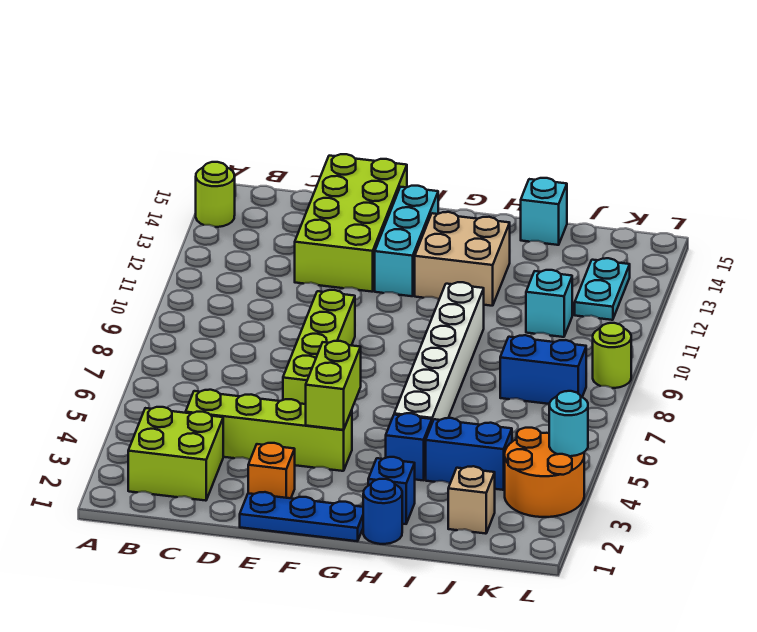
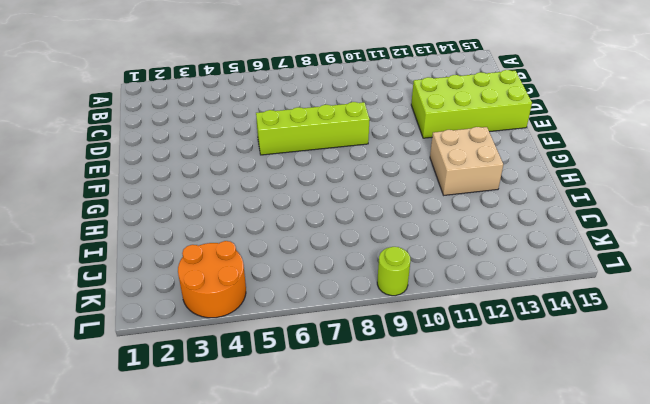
none -> lime 1x1 round brick [196,162,235,227]
none -> lime 2x2 brick [128,407,223,501]
none -> lime 1x4 brick [186,390,352,471]

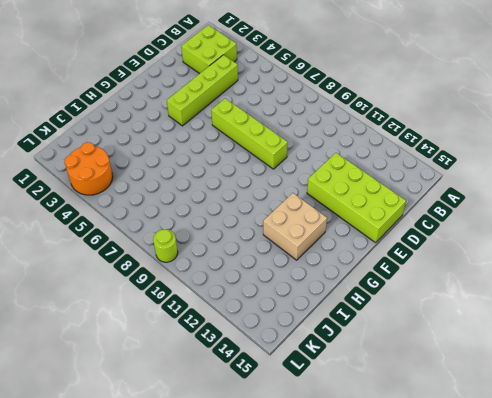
none -> lime 1x1 round brick [196,162,235,227]
none -> blue 1x3 plate [240,492,363,541]
none -> orange 1x1 brick [248,443,295,498]

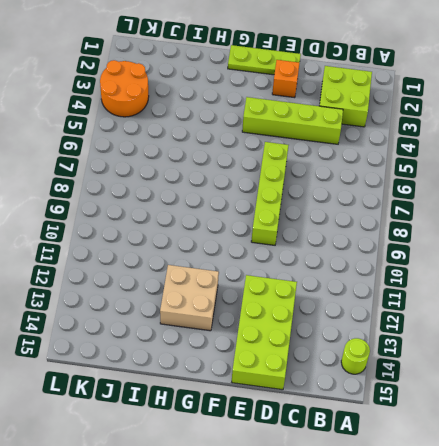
lime 1x3 plate [228,45,301,75] -> blue 1x3 plate [240,492,363,541]
none -> cyan 1x3 brick [375,186,438,296]
none -> blue 1x1 round brick [363,479,402,544]
none -> blue 1x1 brick [368,457,415,524]

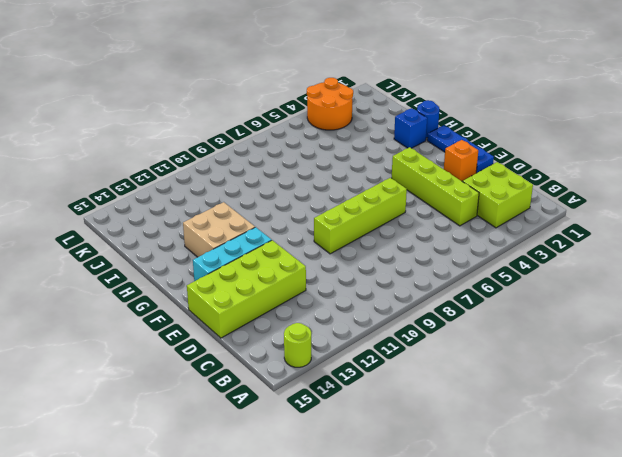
none -> blue 1x1 brick [386,413,432,480]
none -> white 1x6 brick [394,282,484,422]
none -> blue 1x2 brick [426,418,512,490]

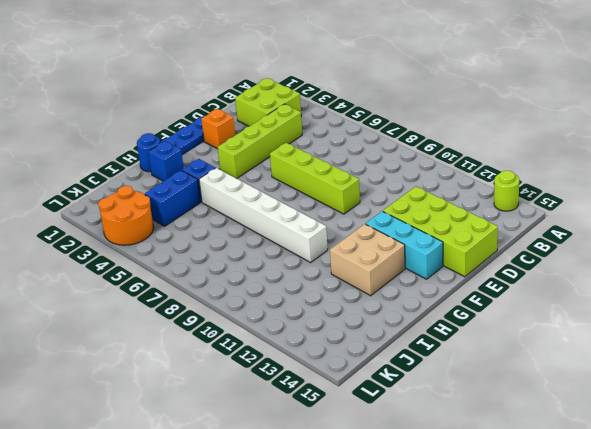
none -> cyan 1x1 brick [521,178,567,245]
none -> tan 1x1 brick [448,466,495,534]
none -> blue 1x2 brick [500,335,586,404]

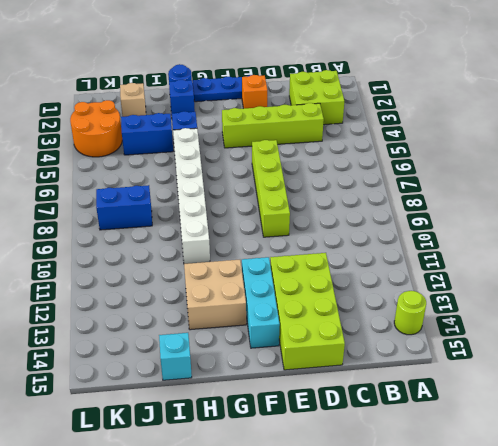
none -> cyan 1x1 brick [526,270,572,337]
none -> cyan 1x2 plate [575,258,630,320]
none -> lime 1x1 round brick [593,323,631,388]

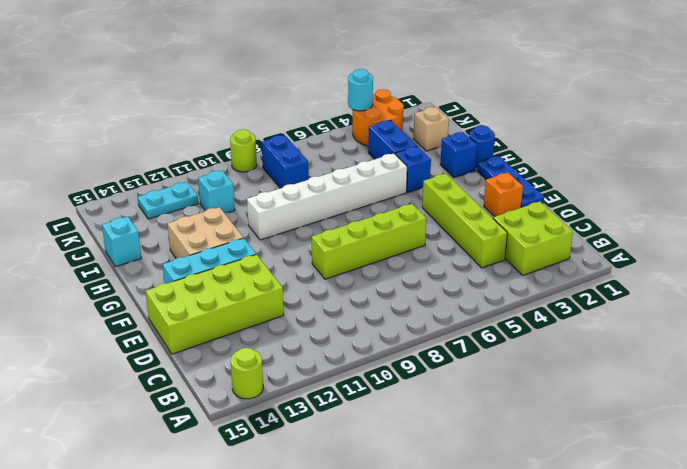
none -> lime 1x2 brick [306,341,361,430]

